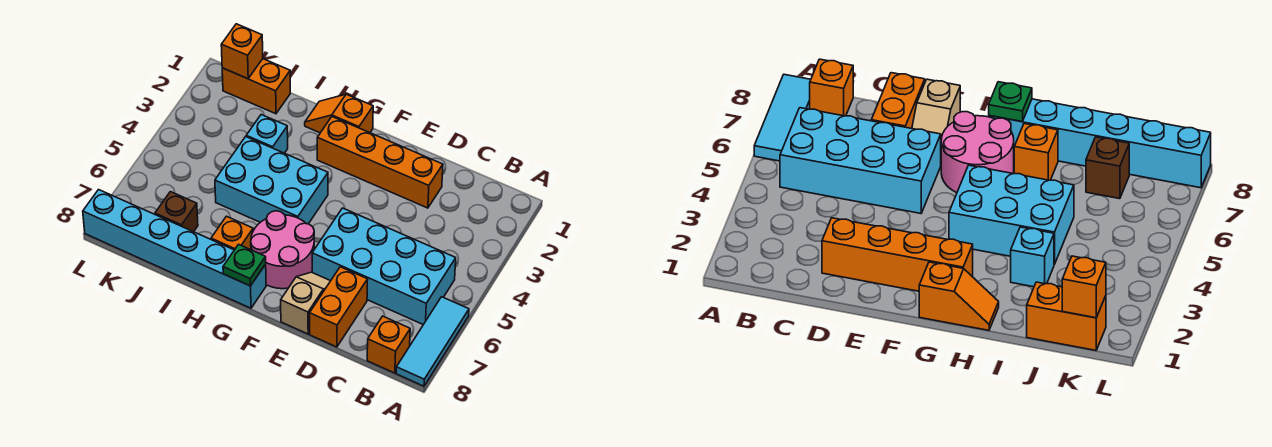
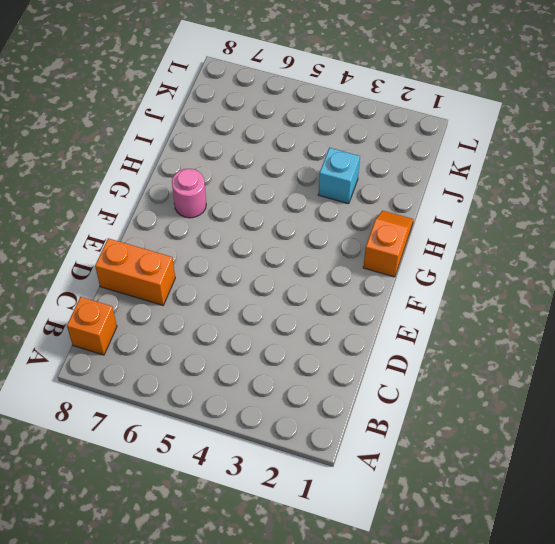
pink 1x1 round brick [172,169,206,218] -> pink 2x2 round brick [251,211,314,289]
none -> cyan 1x3 tile [396,297,469,386]
none -> cyan 2x4 brick [312,208,456,325]
none -> orange 1x4 brick [317,117,443,208]

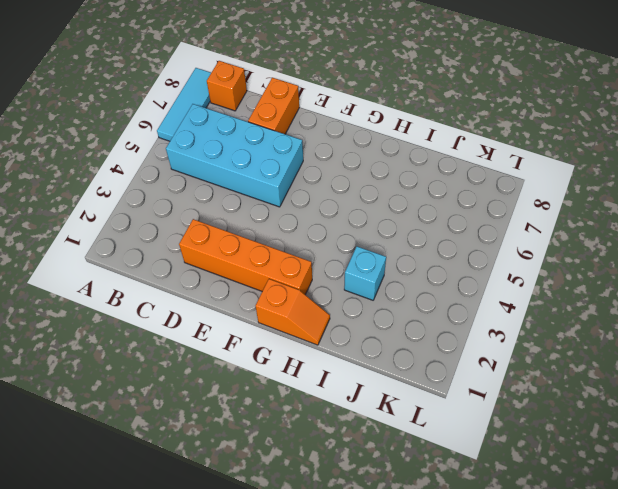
none -> tan 1x2 slope [281,272,330,334]
none -> pink 2x2 round brick [251,211,314,289]
none -> cyan 2x3 brick [215,137,328,224]

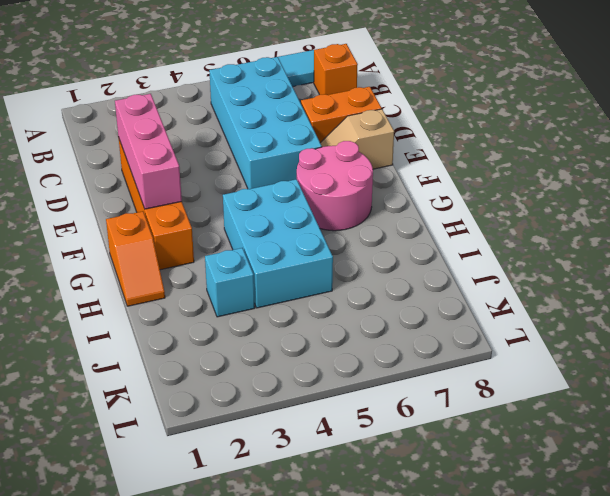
pink 1x3 brick [115,94,182,209] -> none
none -> cyan 1x6 brick [83,190,266,308]
none -> orange 1x1 brick [211,216,253,250]
none -> orange 1x2 brick [222,59,290,114]

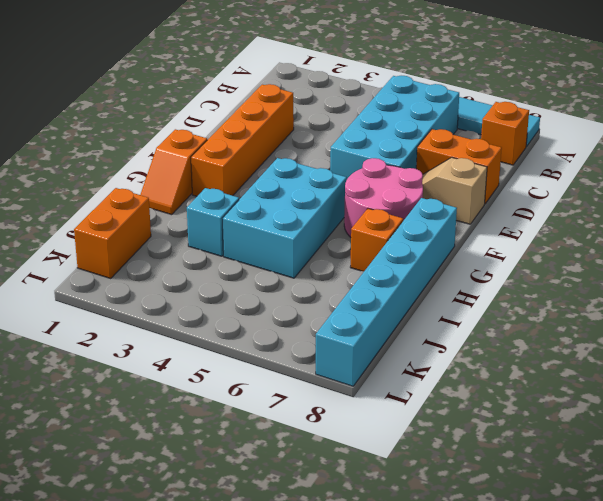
none -> brown 1x1 brick [155,192,198,232]
none -> green 1x1 plate [223,244,266,286]
none -> orange 1x1 brick [221,24,263,79]

